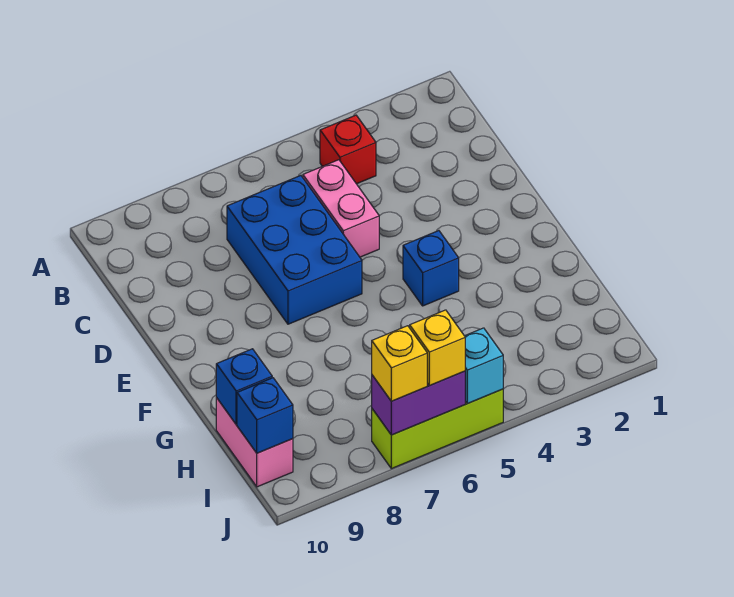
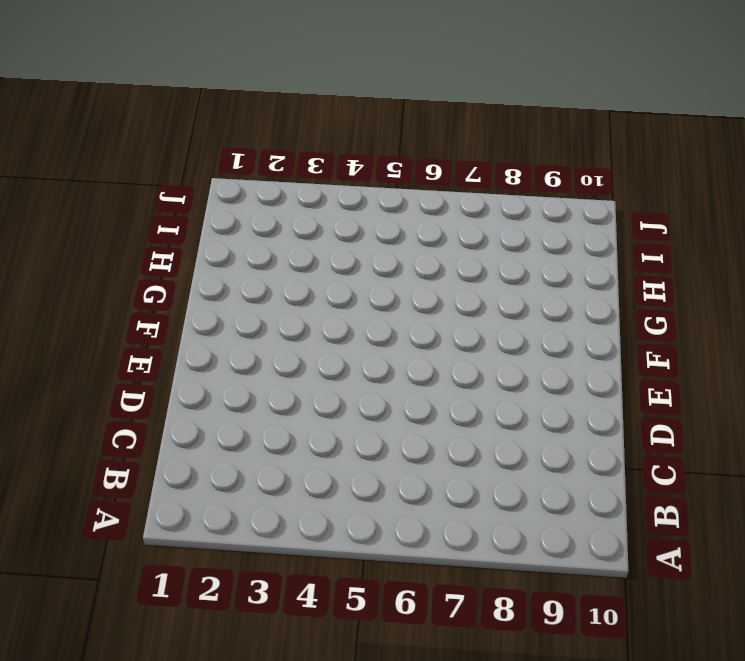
none -> red 1x1 brick [320,115,376,184]
none -> pink 1x2 brick [303,160,379,257]
none -> blue 2x3 brick [227,176,362,324]

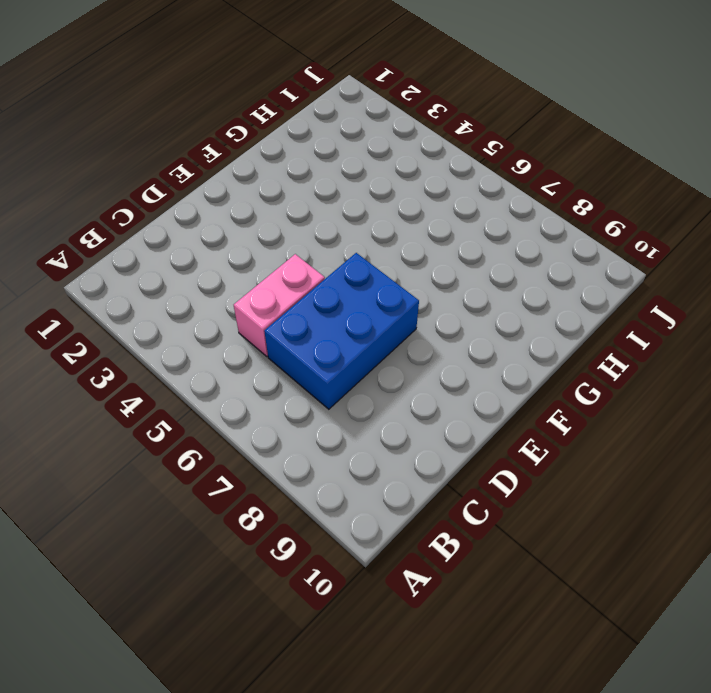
none -> red 1x1 brick [320,115,376,184]
none -> blue 1x1 brick [403,231,459,306]
none -> pink 1x2 brick [216,398,293,487]

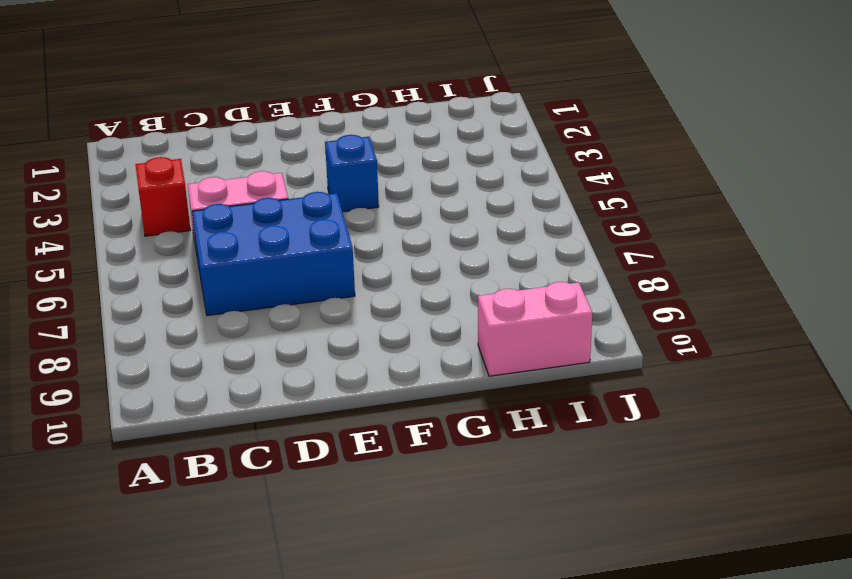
none -> lime 1x3 brick [372,389,503,469]
none -> blue 1x1 brick [216,349,272,424]
none -> blue 1x1 brick [237,378,293,453]

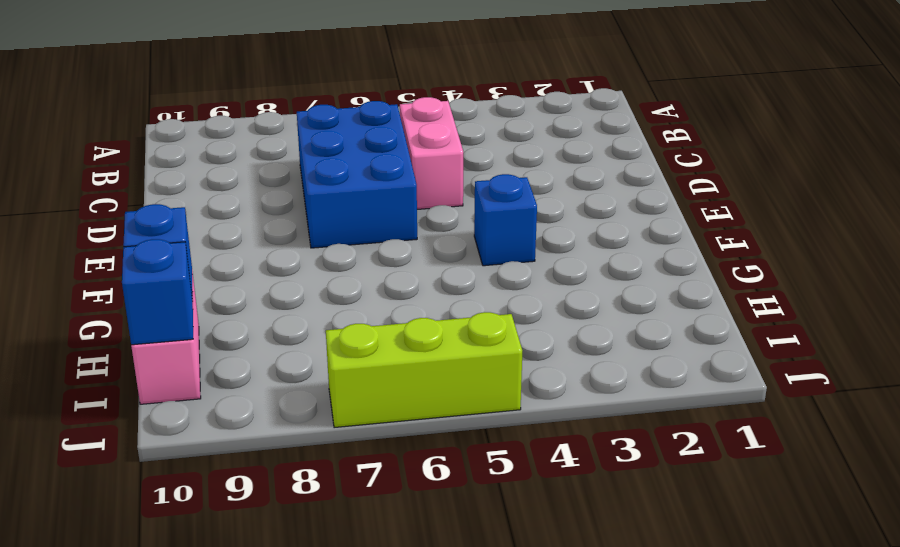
none -> red 1x1 brick [320,115,376,184]
none -> cyan 1x1 brick [465,328,503,404]
none -> purple 1x2 brick [372,371,465,435]

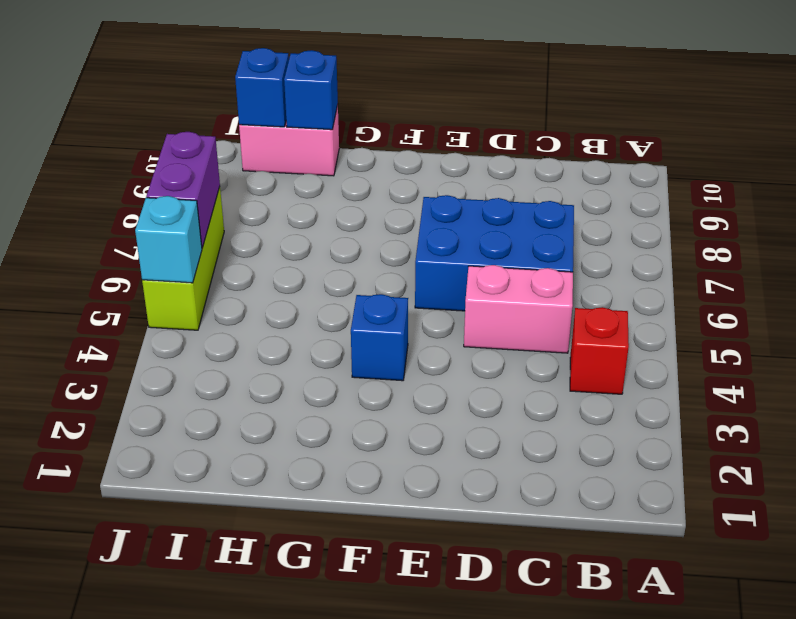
none -> yellow 1x1 brick [410,310,465,385]
none -> yellow 1x1 brick [372,326,427,401]

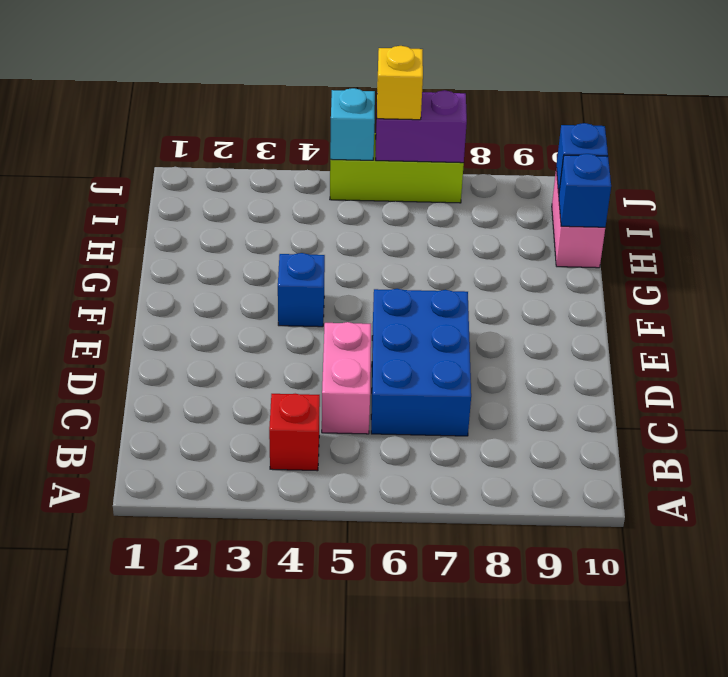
none -> yellow 1x1 brick [372,326,427,401]

